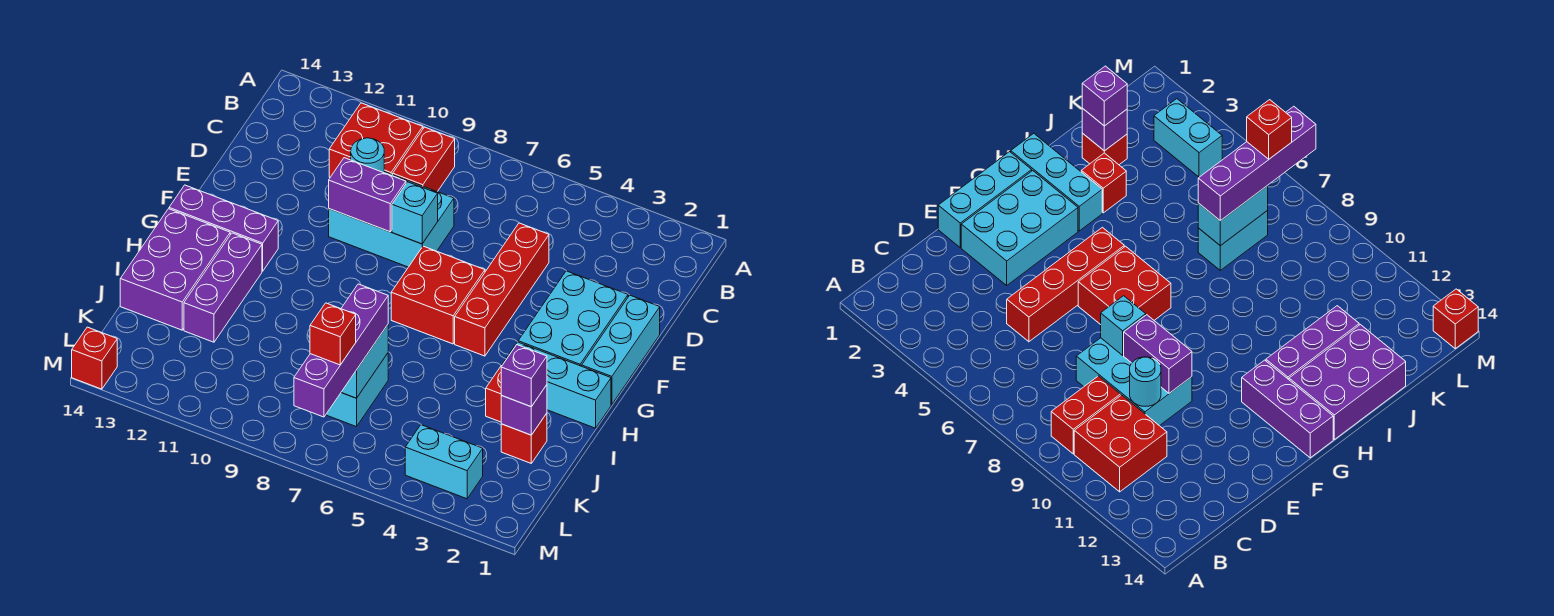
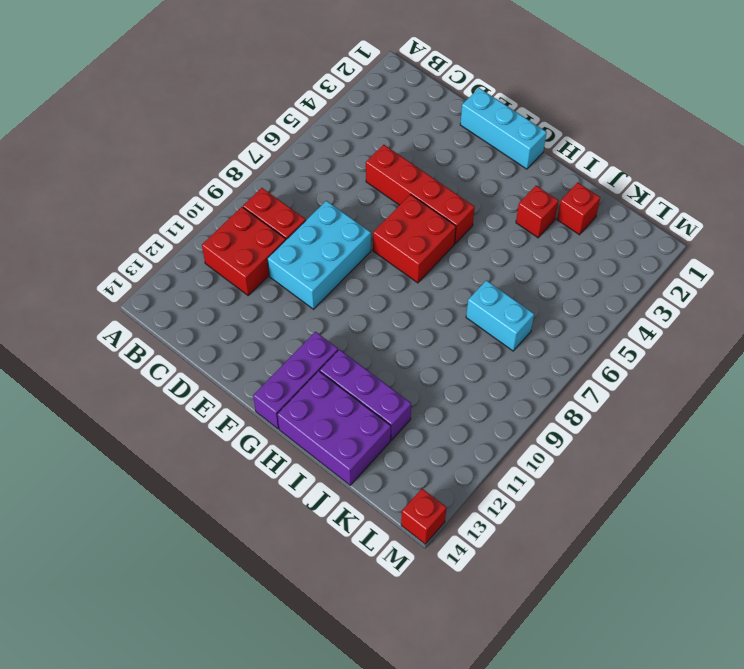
none -> cyan 2x3 brick [518,271,628,366]
none -> cyan 1x3 brick [502,342,611,428]
none -> cyan 1x2 brick [405,425,483,499]

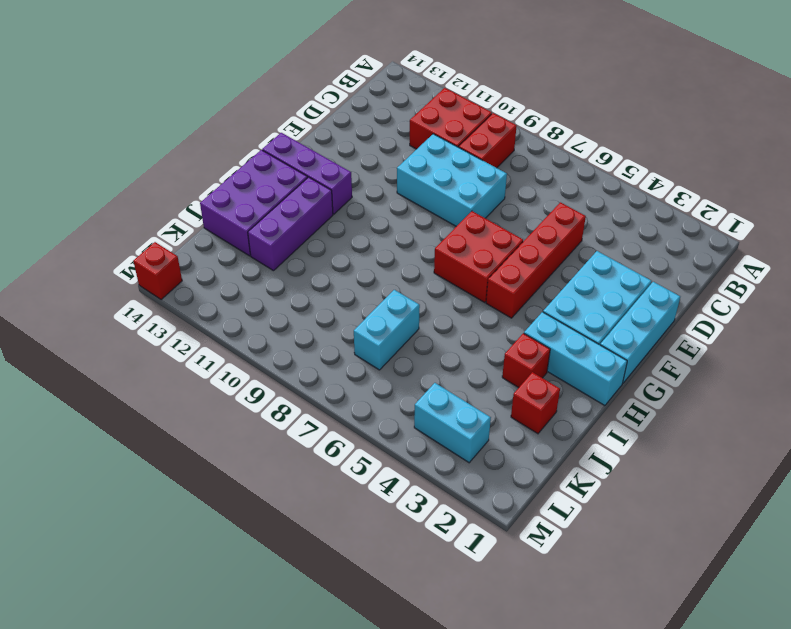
none -> cyan 1x1 round brick [351,138,384,173]
none -> cyan 1x1 brick [392,182,438,244]
none -> purple 1x2 brick [329,158,406,232]

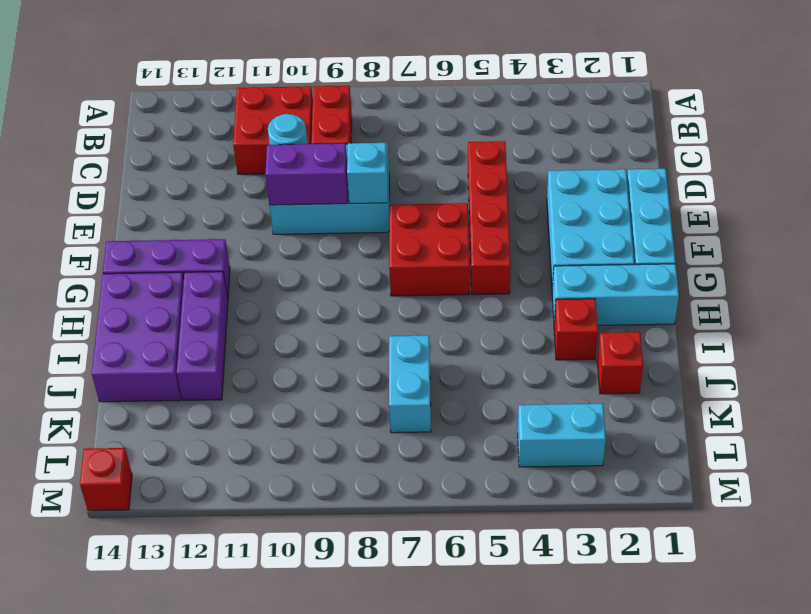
none -> purple 1x1 brick [501,385,547,435]
none -> cyan 1x2 brick [341,325,388,398]
none -> purple 1x1 brick [501,345,547,407]

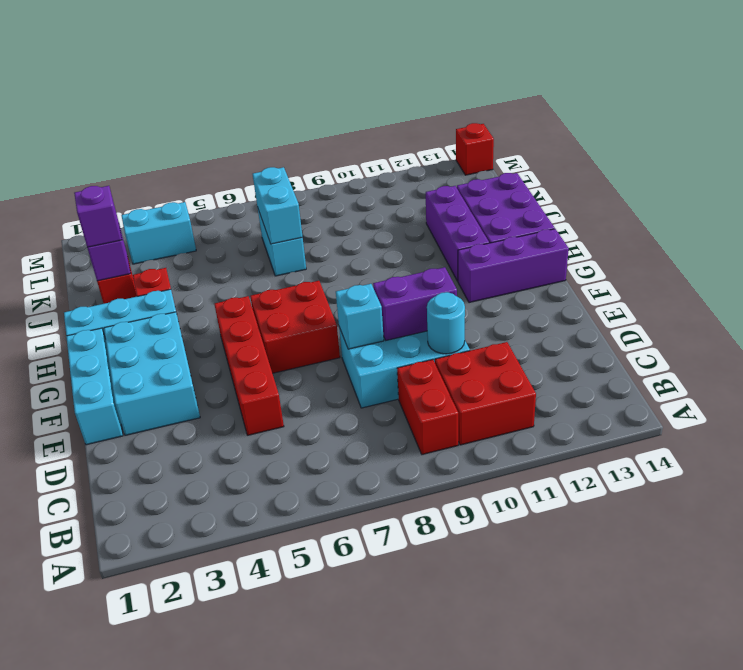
none -> purple 1x4 brick [294,284,388,417]
none -> red 1x1 brick [310,303,356,365]

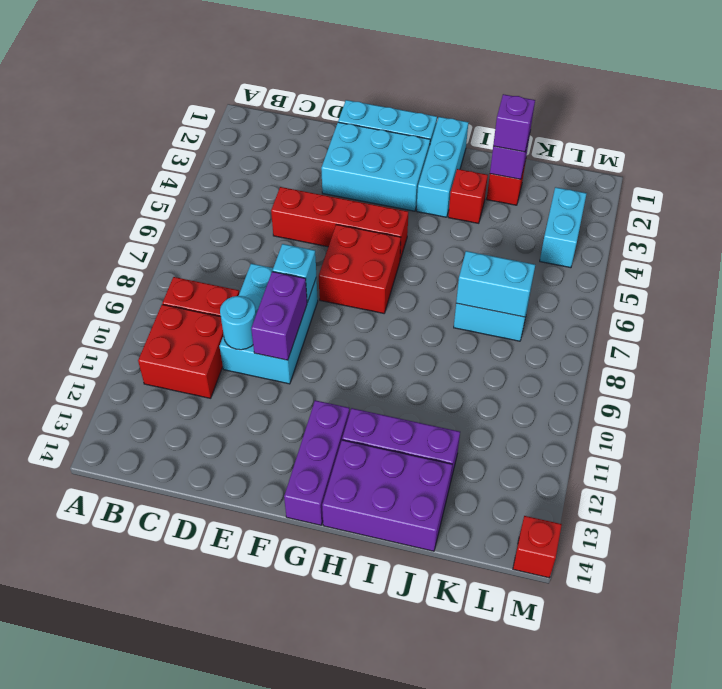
none -> purple 1x4 brick [294,284,388,417]
none -> red 1x1 brick [310,303,356,365]

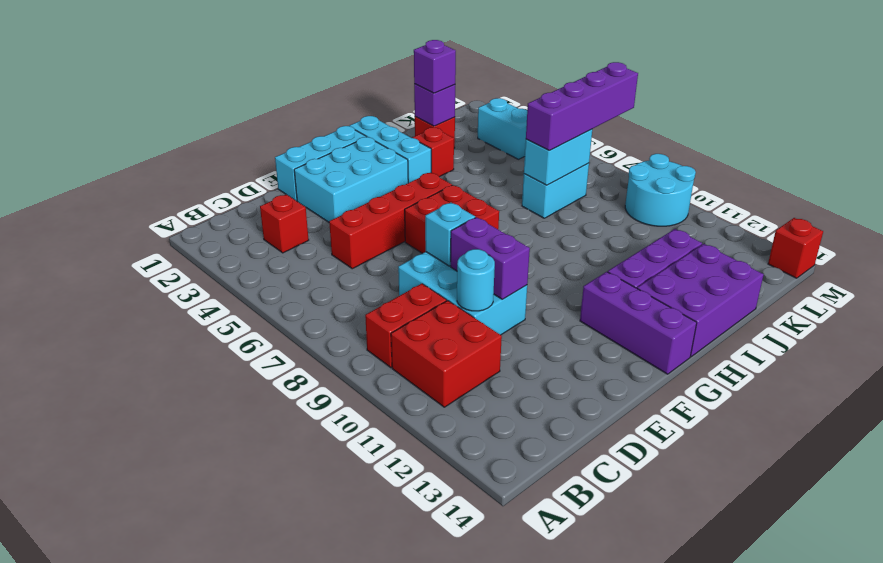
red 1x1 brick [260,195,309,253] -> red 1x1 brick moved to [310,303,356,365]
cyan 2x2 round brick [625,154,696,226] -> none

